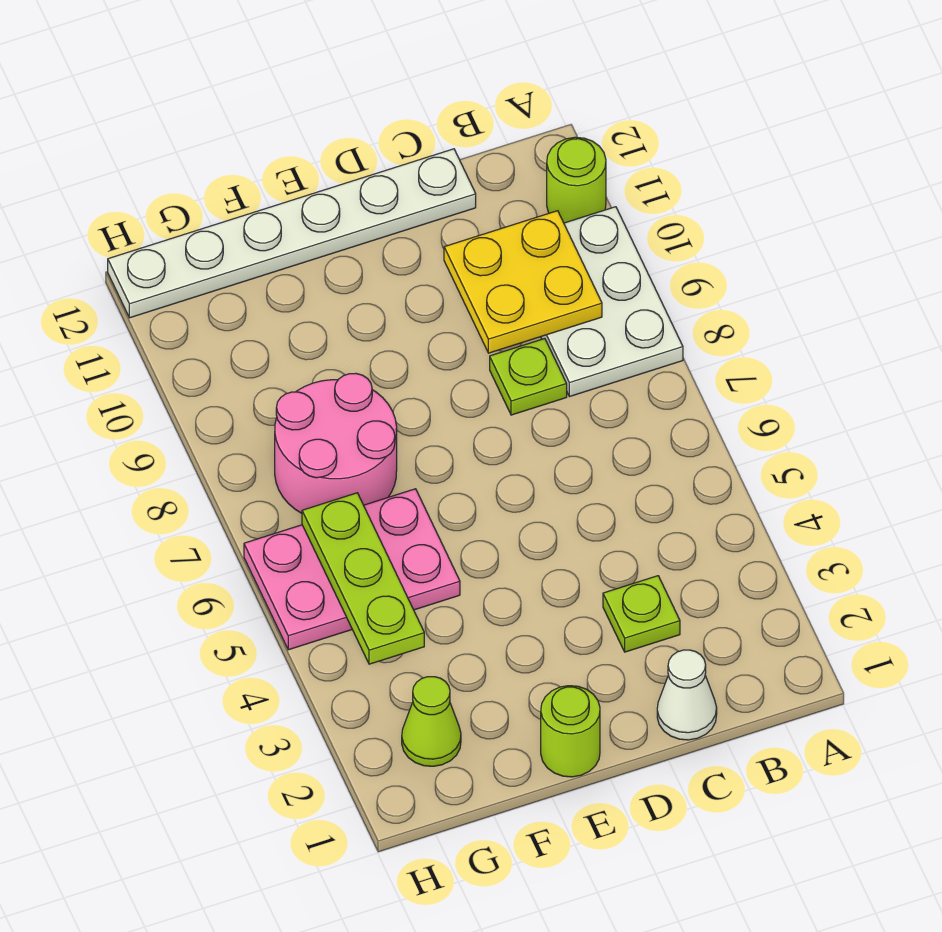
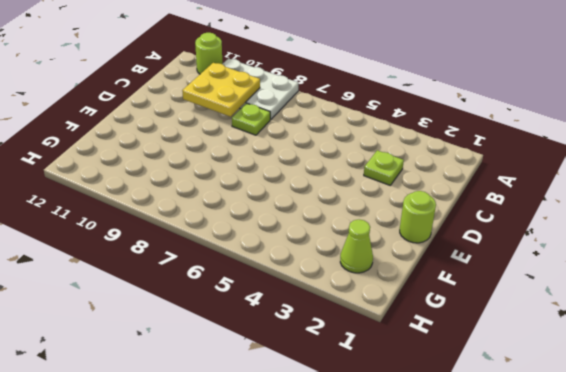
none -> white 1x1 cone [657,650,717,740]
none -> white 1x6 plate [108,149,476,318]
none -> pink 2x3 plate [244,489,460,650]

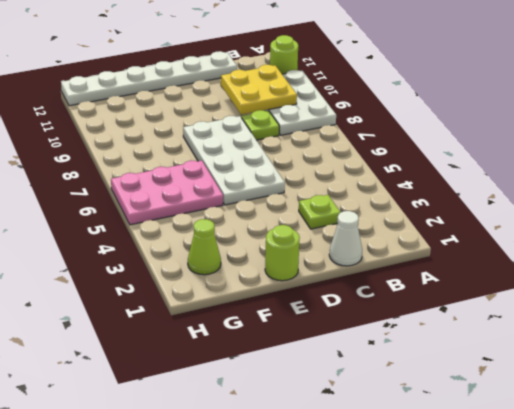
white 2x4 plate [183,116,285,205] -> none
none -> pink 2x2 round brick [275,374,397,513]
none -> lime 1x3 plate [302,493,424,664]

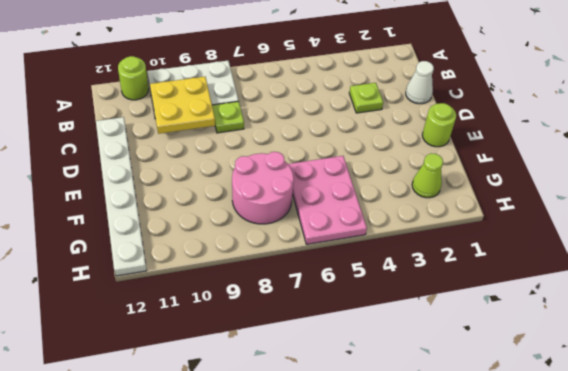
none -> lime 1x3 plate [302,493,424,664]

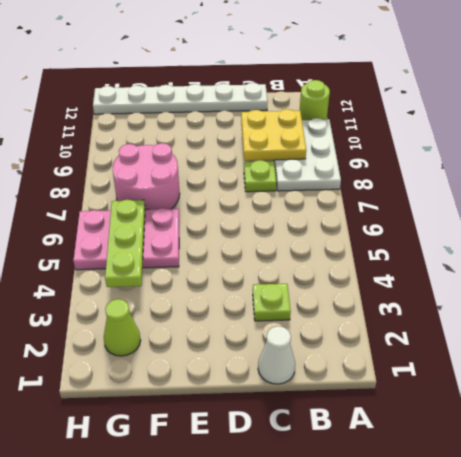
none -> lime 1x1 round brick [541,686,600,777]

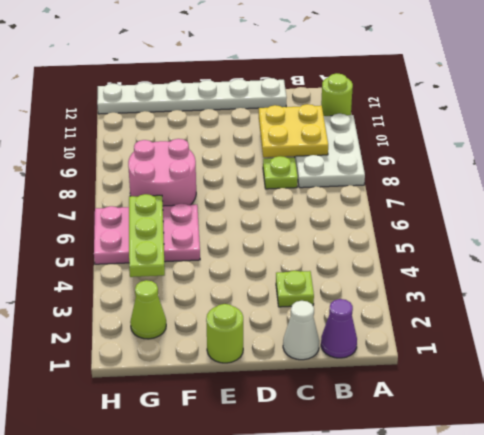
purple 1x1 cone [321,299,357,358] -> none

